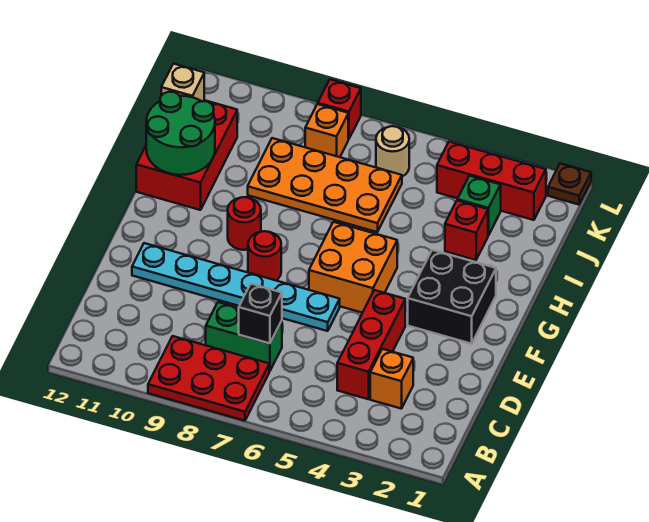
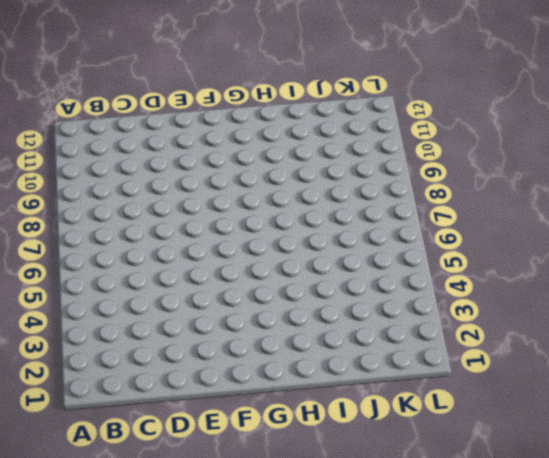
none -> red 2x3 plate [148,336,269,421]
none -> orange 1x1 brick [370,349,413,409]
none -> red 1x3 brick [337,290,405,399]

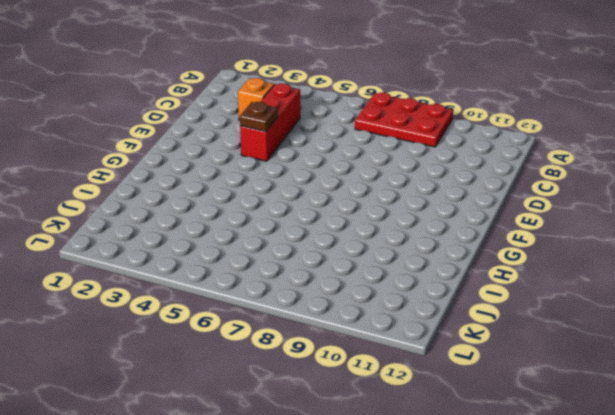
brown 1x1 plate [240,102,278,132] -> brown 1x1 plate moved to [548,164,591,205]
none -> green 1x2 brick [206,302,282,371]
none -> cyan 1x6 plate [132,243,340,331]
none -> black 2x2 brick [408,250,496,344]

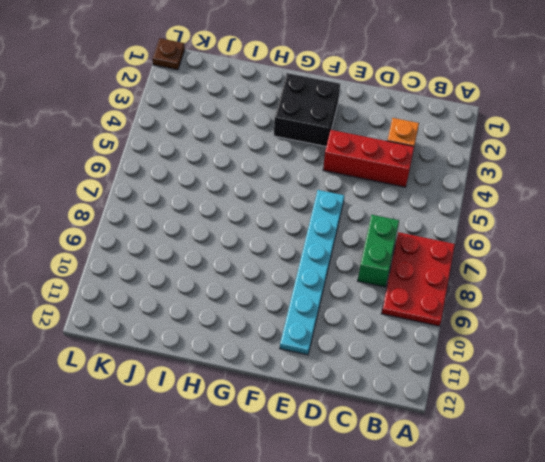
none -> orange 2x2 brick [309,222,397,313]
none -> red 1x1 round brick [248,231,281,280]
none -> red 1x1 round brick [228,197,261,250]

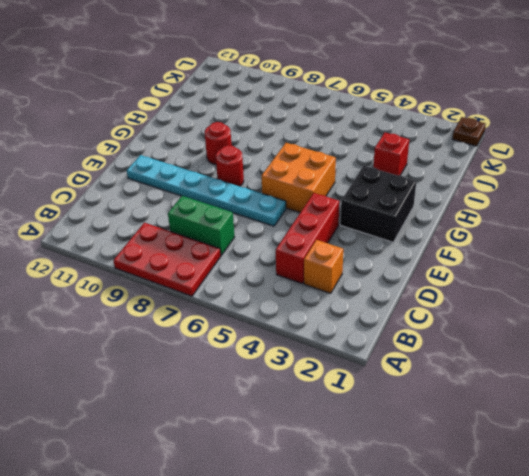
none -> red 2x3 brick [136,100,237,210]
none -> orange 2x4 plate [248,138,402,232]
none -> green 1x1 brick [457,176,501,235]

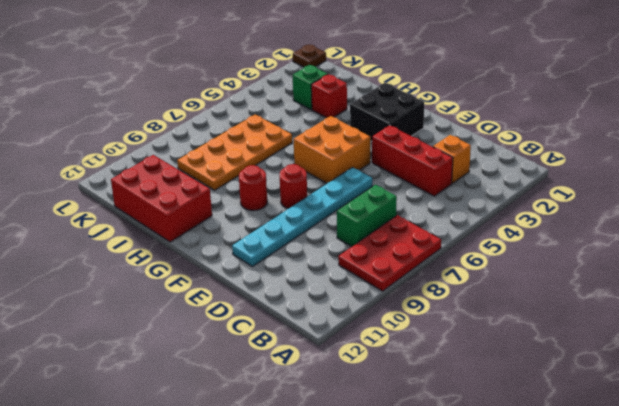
none -> red 1x3 brick [437,142,546,220]
none -> tan 1x1 round brick [376,126,409,177]
none -> orange 1x1 brick [305,104,348,157]

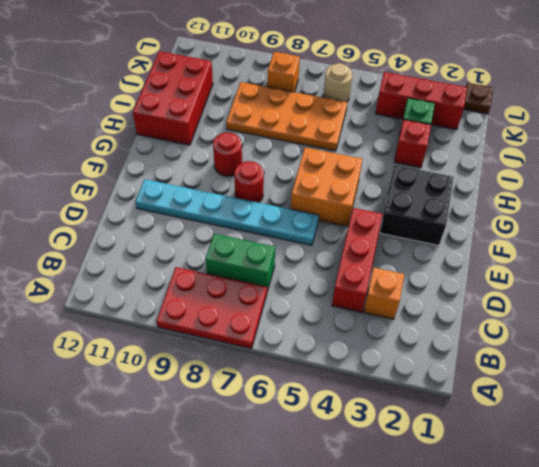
none -> red 1x1 brick [318,80,361,139]
none -> black 1x1 brick [239,284,282,343]
none -> green 2x2 round brick [146,92,215,175]

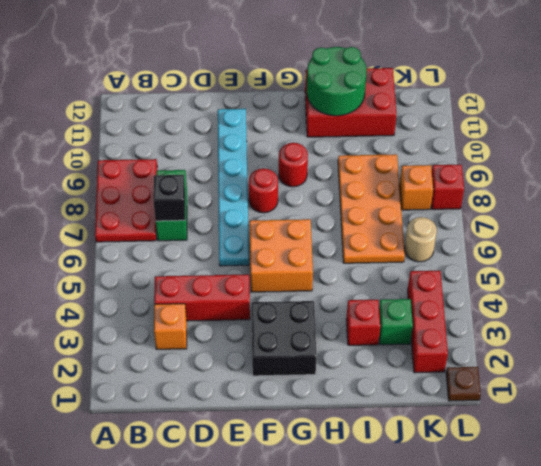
none -> tan 1x1 brick [161,64,204,101]

